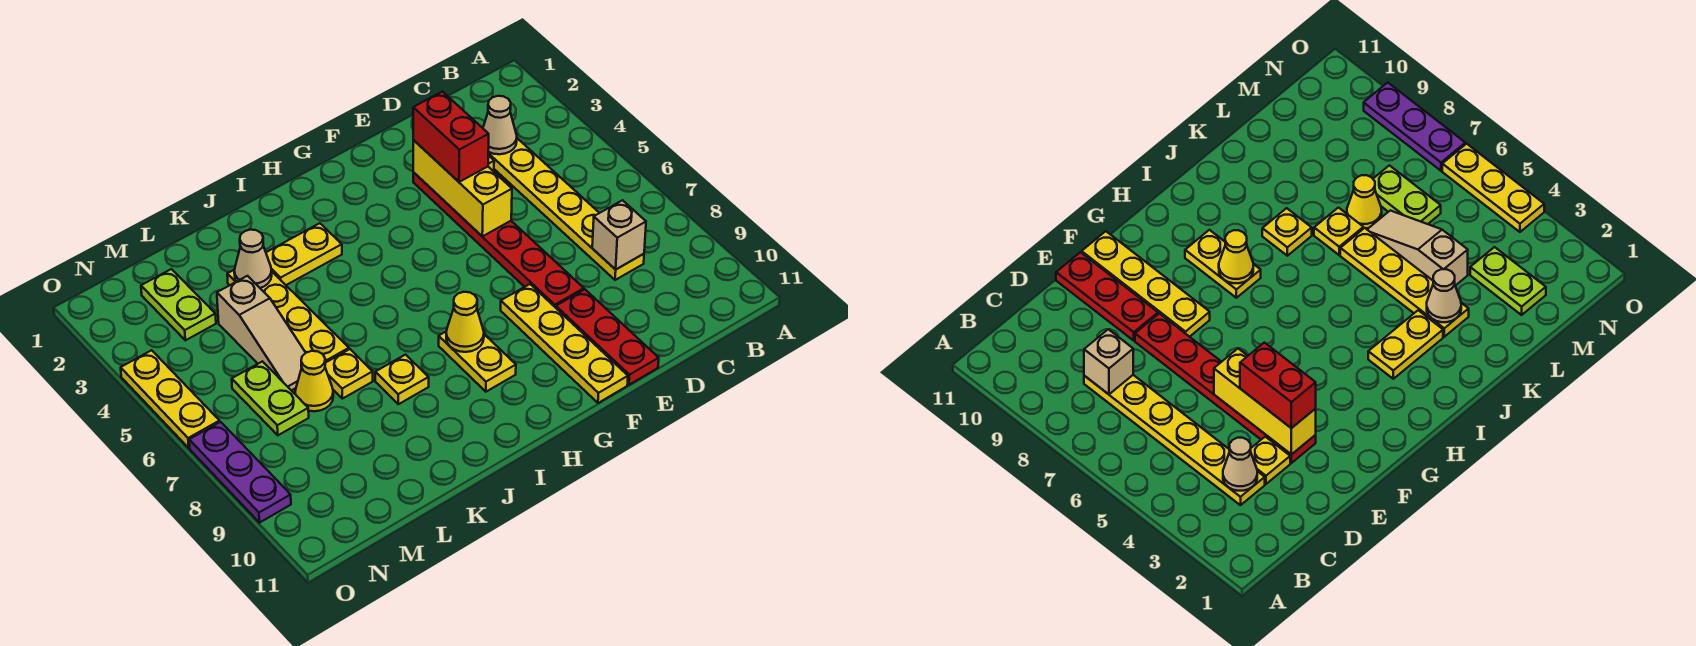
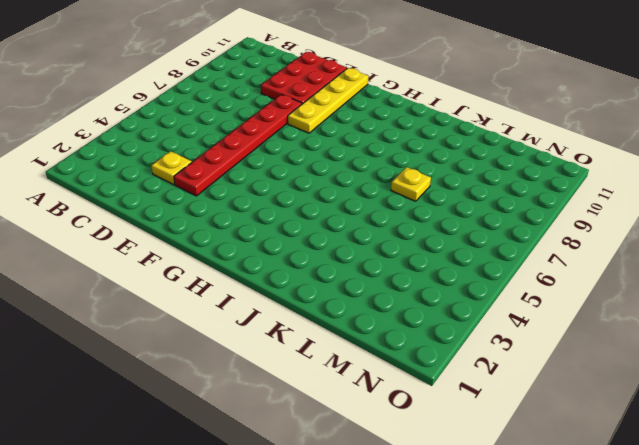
red 2x3 plate [261,52,347,104] -> red 1x3 plate [556,290,659,385]
none -> yellow 1x6 plate [488,138,644,280]
none -> yellow 1x2 plate [439,332,516,392]
none -> yellow 1x2 plate [266,223,342,285]

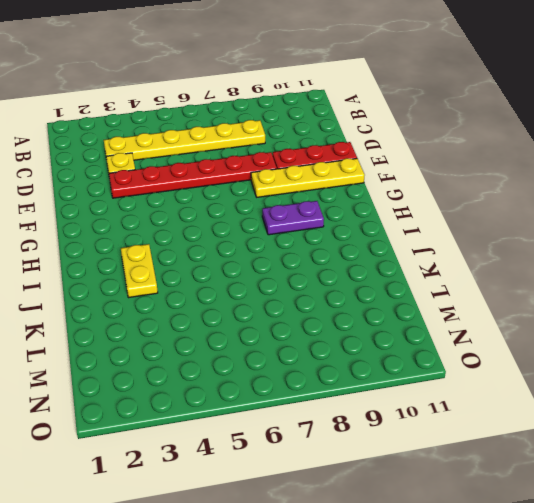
purple 1x2 plate [262,201,324,235] -> yellow 1x2 plate [439,332,516,392]
none -> yellow 1x1 plate [375,355,429,404]
none -> yellow 1x4 plate [227,270,349,363]
none -> yellow 1x1 plate [325,349,373,399]

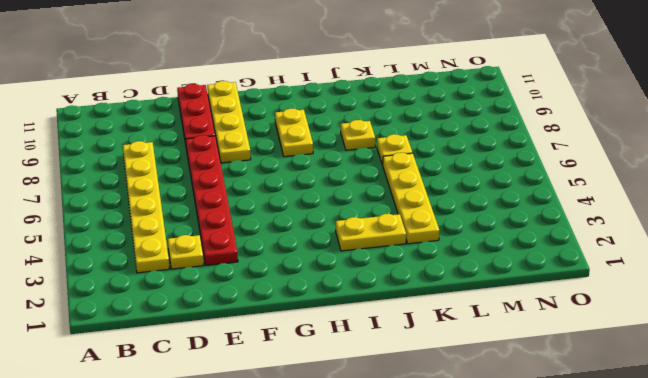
none -> tan 1x3 slope [217,276,306,391]
none -> yellow 1x1 cone [295,351,333,411]
none -> lime 1x2 plate [141,269,216,340]

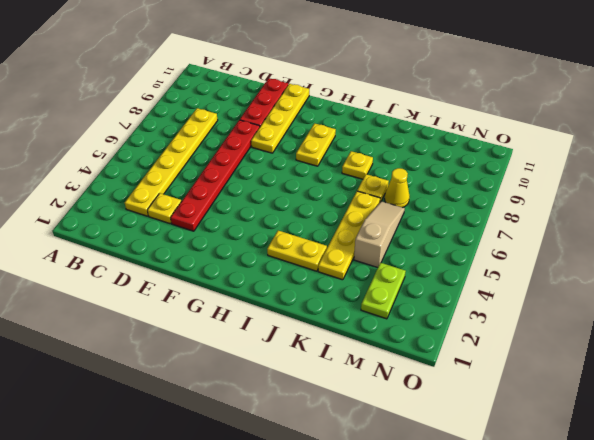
none -> lime 1x2 plate [232,361,309,435]
none -> yellow 1x3 plate [121,350,220,448]
none -> purple 1x3 plate [189,422,291,523]

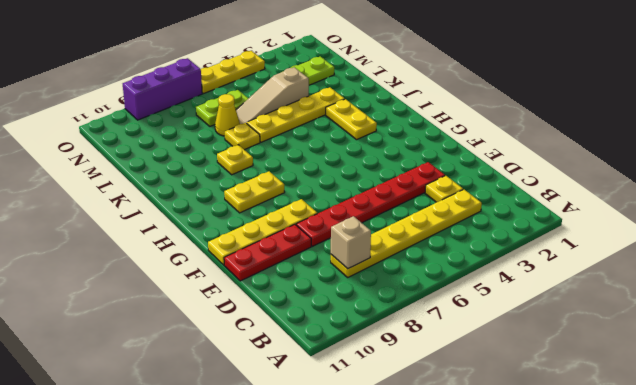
purple 1x3 brick [123,58,202,120] -> purple 1x3 plate [189,422,291,523]
none -> tan 1x1 cone [483,96,517,154]
none -> yellow 1x3 brick [413,140,512,236]
none -> yellow 1x1 cone [446,292,484,352]

